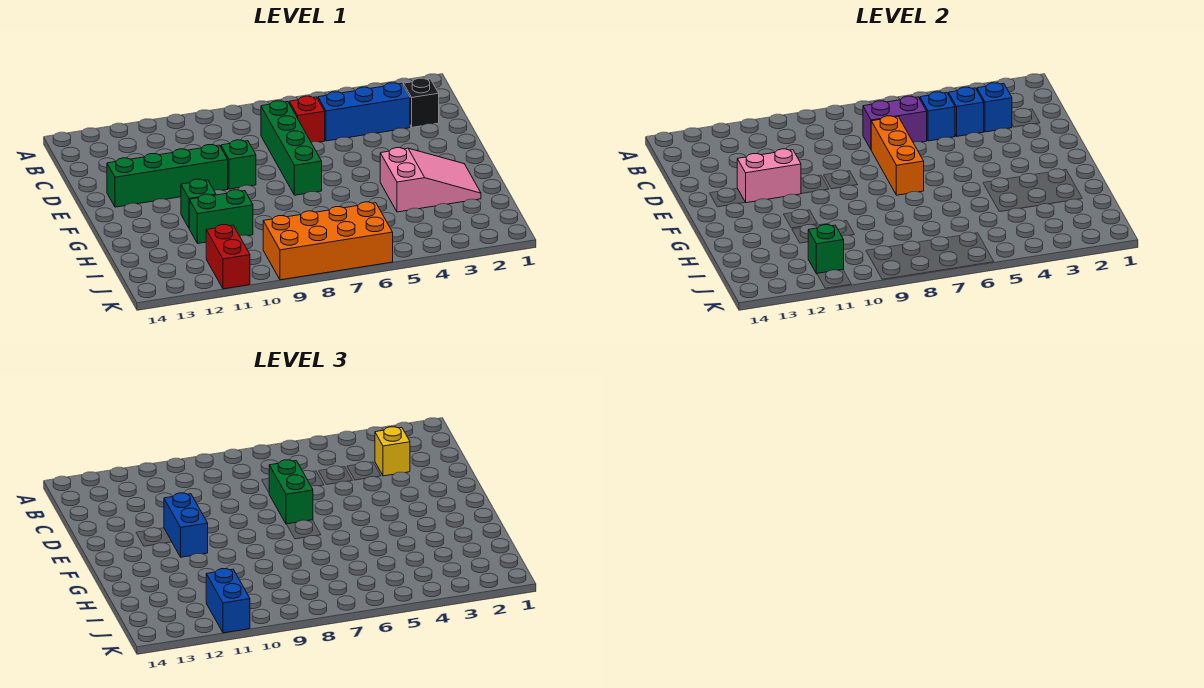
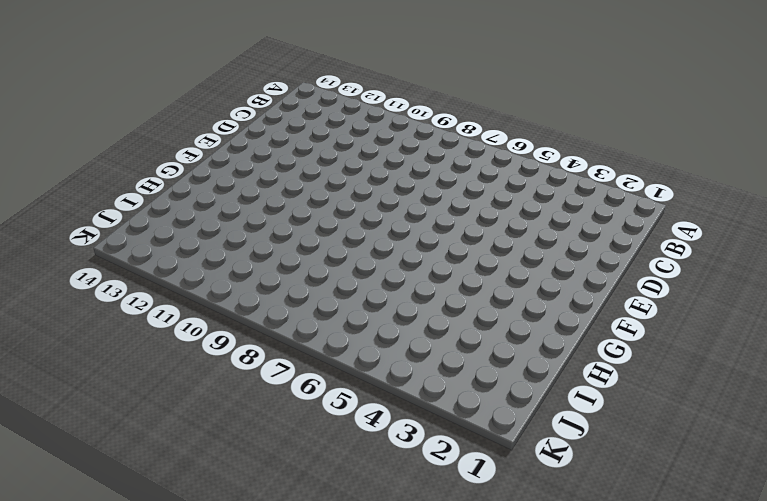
none -> black 1x1 brick [403,78,439,127]
none -> blue 1x3 brick [318,83,410,141]
none -> red 1x1 brick [289,96,325,142]

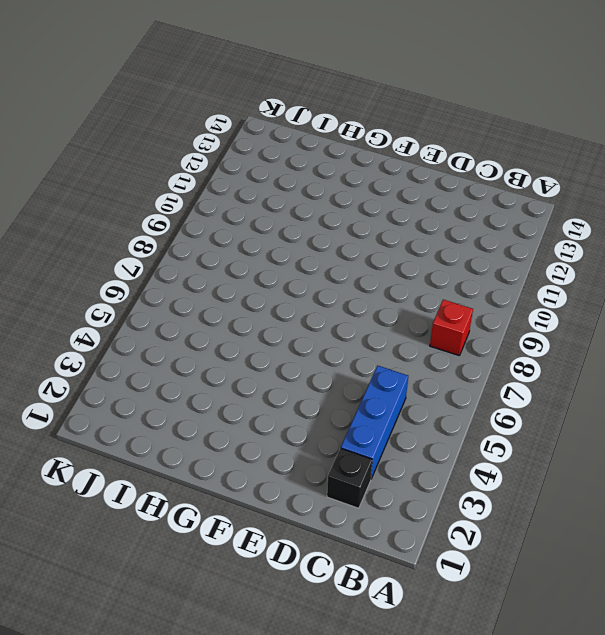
red 1x1 brick [430,300,473,356] -> red 1x1 brick moved to [289,96,325,142]
none -> green 1x4 brick [261,101,322,195]
none -> green 1x1 brick [221,140,256,189]
none -> green 1x4 brick [107,145,228,207]

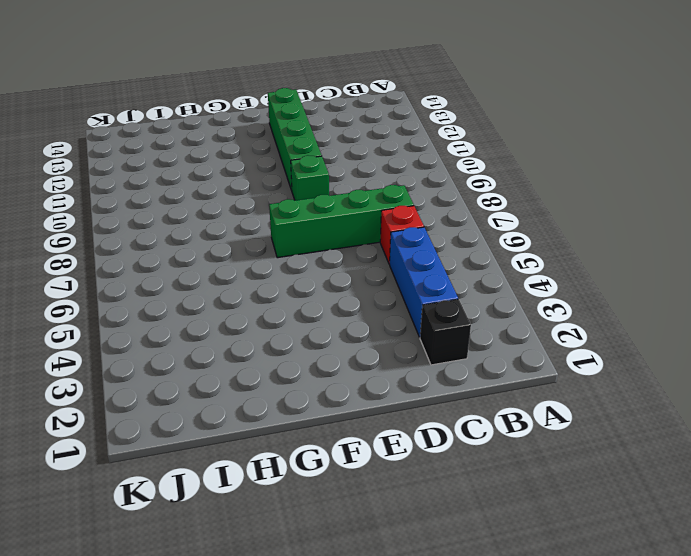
none -> pink 2x3 slope [380,148,481,212]
none -> green 1x1 brick [181,179,216,228]
none -> green 1x2 brick [189,190,253,243]

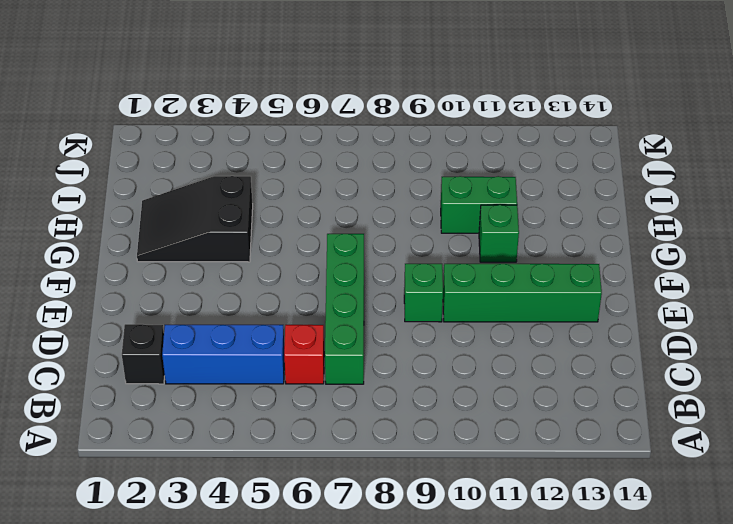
black 2x3 slope [137,176,253,262] -> pink 2x3 slope [380,148,481,212]
none -> orange 2x4 brick [263,202,393,280]
none -> red 1x2 brick [206,225,250,289]
none -> blue 1x1 brick [977,83,1012,132]

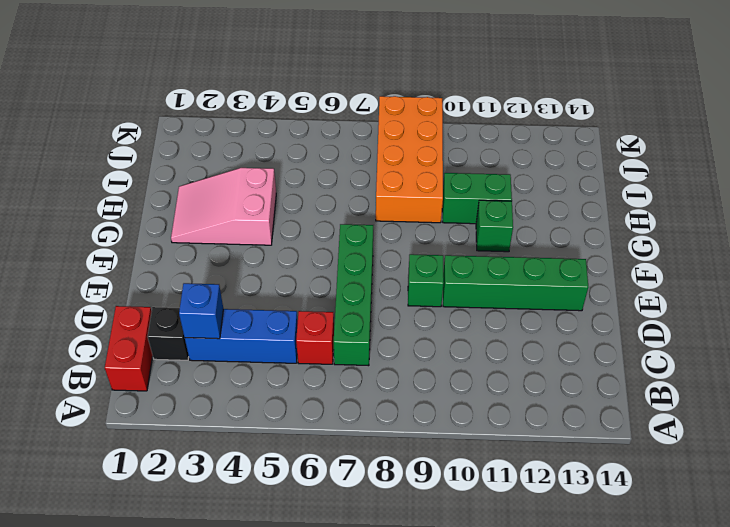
red 1x2 brick [105,306,153,391] -> red 1x2 brick moved to [206,225,250,289]
orange 2x4 brick [376,96,443,223] -> orange 2x4 brick turned to [263,202,393,280]
none -> blue 1x1 brick [948,87,984,136]
none -> blue 1x1 brick [920,92,955,141]
none -> purple 1x2 brick [863,96,927,149]

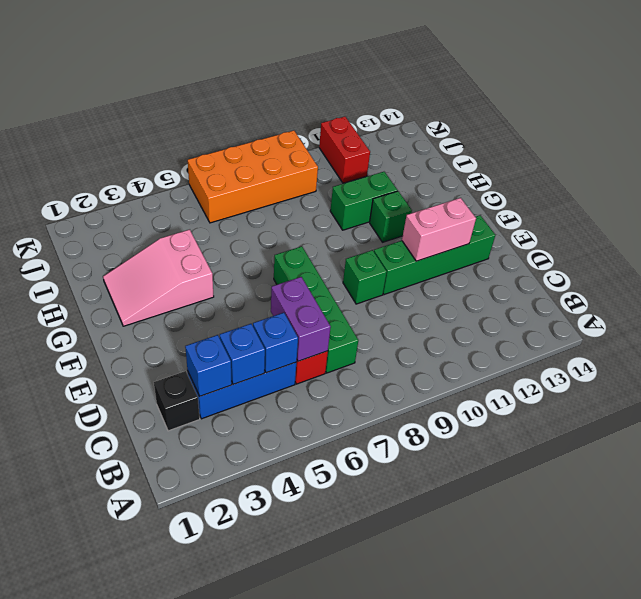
purple 1x2 brick [271,277,331,361] -> purple 1x2 brick turned to [863,96,927,149]
none -> orange 1x3 brick [871,116,924,195]
none -> green 1x1 brick [808,225,844,274]
none -> yellow 1x1 brick [375,427,410,476]

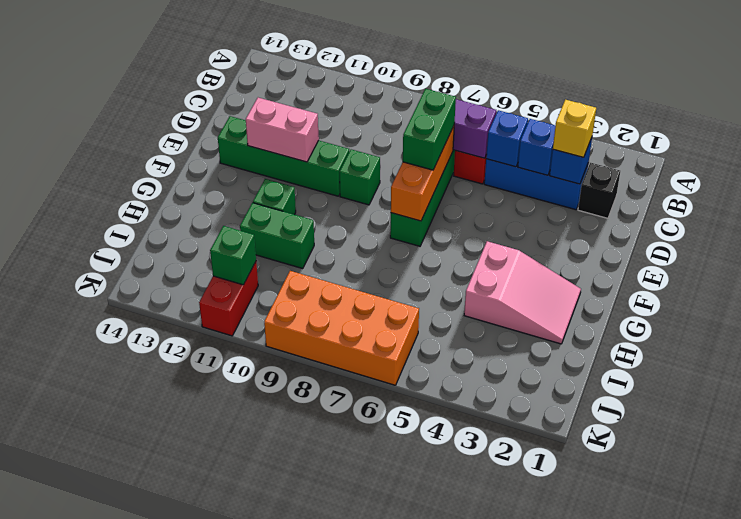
none -> blue 1x2 brick [164,493,208,557]
none -> blue 1x2 brick [206,569,250,633]

